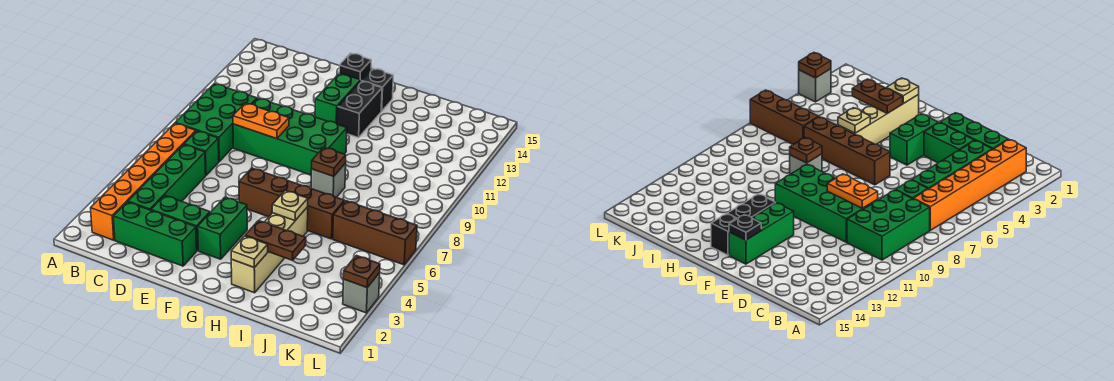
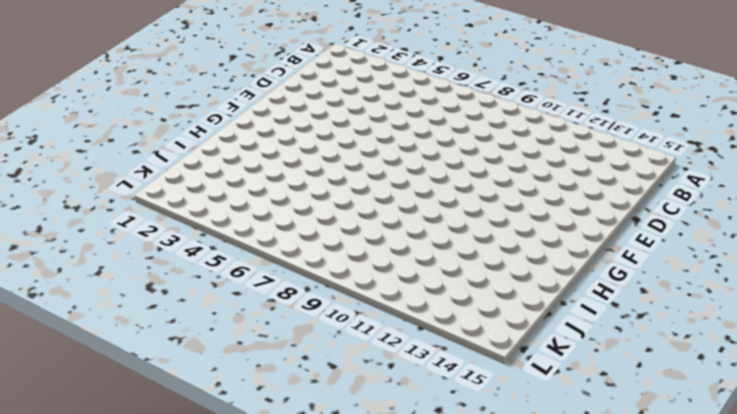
none -> orange 1x6 brick [91,123,196,240]
none -> green 2x3 brick [176,84,257,161]
none -> green 1x3 brick [113,202,197,266]

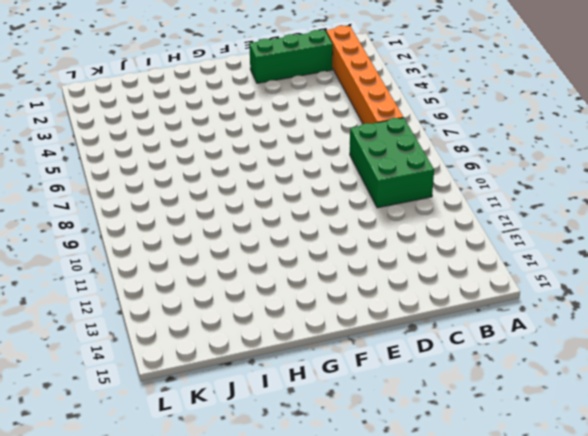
none -> green 1x4 brick [128,145,206,210]
none -> green 1x1 brick [184,131,219,175]
none -> green 1x2 brick [151,195,210,250]

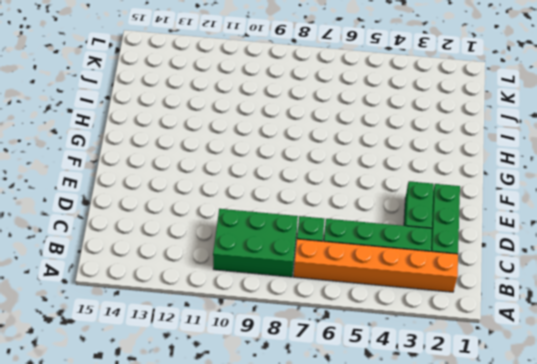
none -> green 2x4 brick [233,98,347,175]
none -> green 1x2 brick [198,197,247,259]
none -> brown 1x4 brick [239,168,344,239]

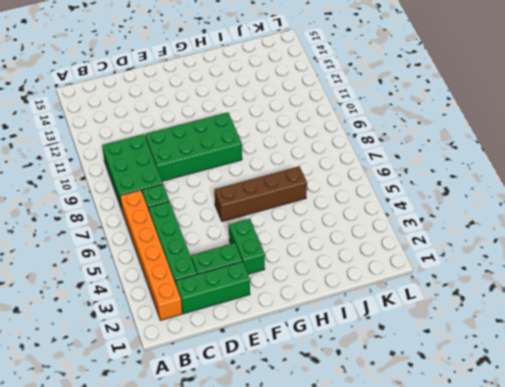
none -> green 1x3 brick [315,69,371,123]
none -> black 1x2 brick [337,81,382,138]
none -> black 1x1 brick [362,68,393,111]

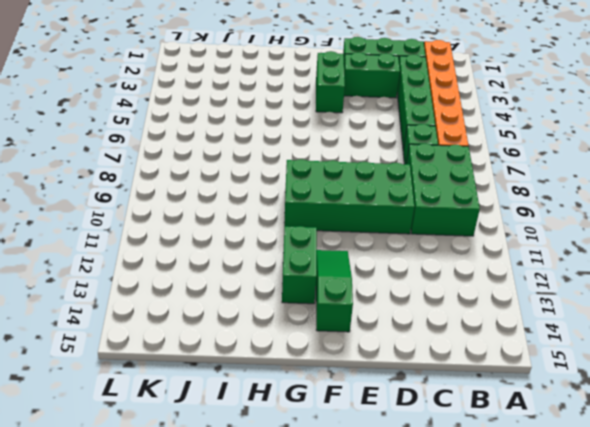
green 1x3 slope [316,250,353,332] -> green 1x3 brick [315,69,371,123]
green 1x2 brick [282,226,317,304] -> black 1x2 brick [337,81,382,138]
none -> brown 1x4 brick [239,168,344,239]
none -> black 1x1 brick [362,68,393,111]
none -> tan 1x4 brick [231,207,308,293]

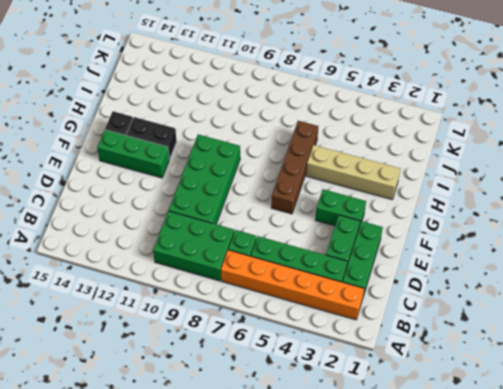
none -> grey 1x1 brick [311,163,346,197]
none -> brown 1x3 brick [333,201,417,265]
none -> grey 1x1 brick [343,273,380,313]

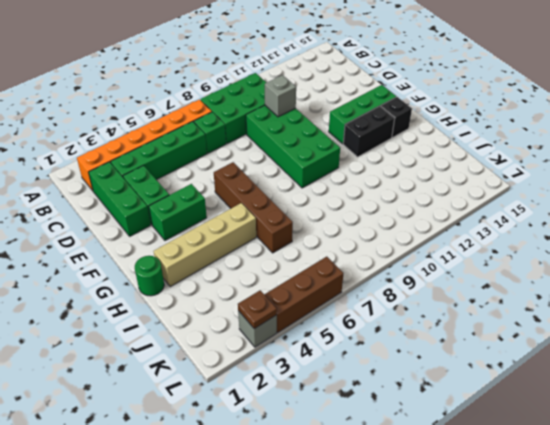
grey 1x1 brick [265,75,296,117] -> grey 1x1 brick moved to [311,163,346,197]
green 1x1 round brick [135,256,164,296] -> none
brown 1x3 brick [264,257,343,333] -> brown 1x3 brick turned to [333,201,417,265]
none -> orange 1x2 plate [233,103,289,139]
none -> black 1x1 plate [339,53,371,80]
none -> tan 1x1 plate [231,236,268,268]

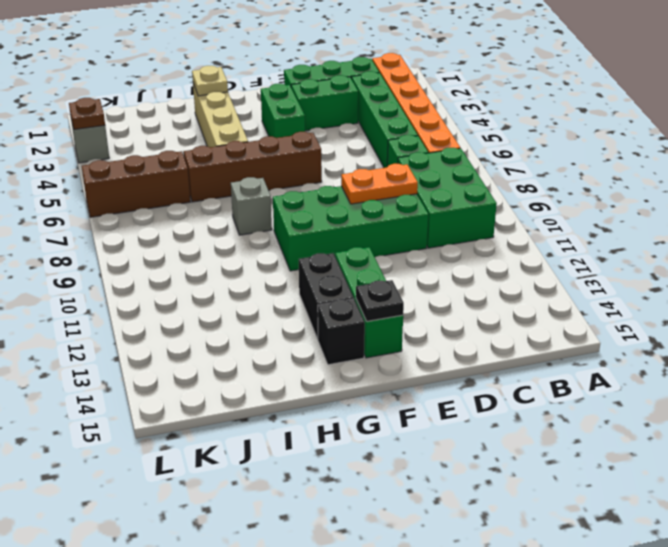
none -> brown 1x2 plate [245,221,306,260]
none -> tan 1x1 plate [272,191,308,221]
none -> brown 1x1 plate [311,147,346,176]

